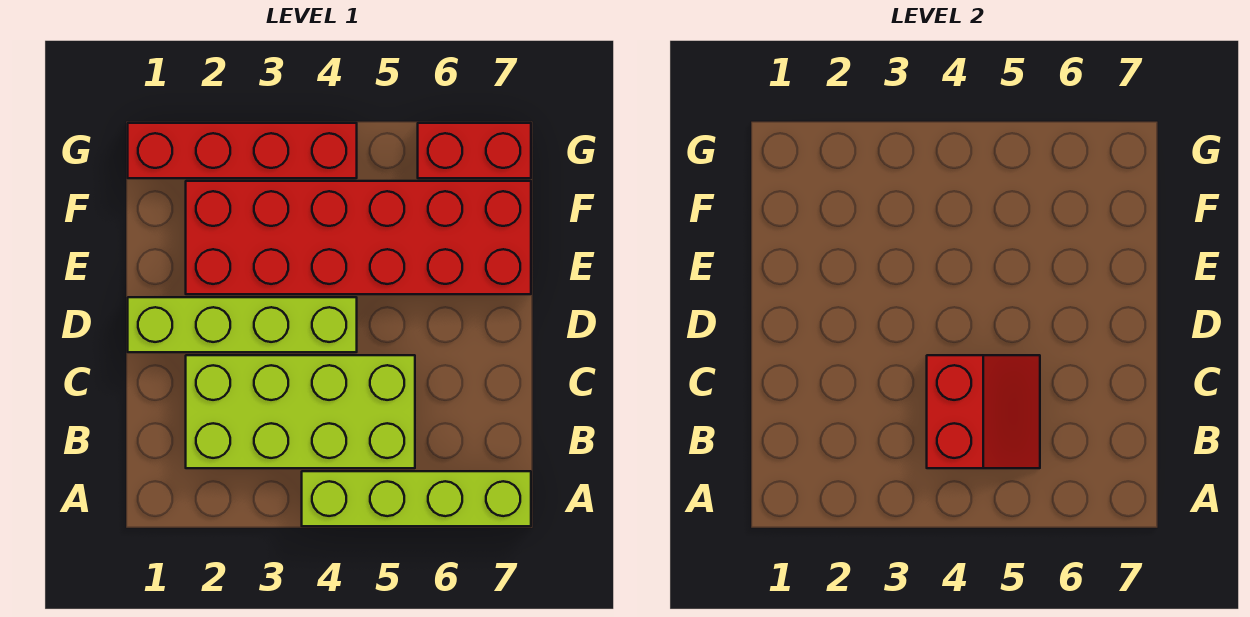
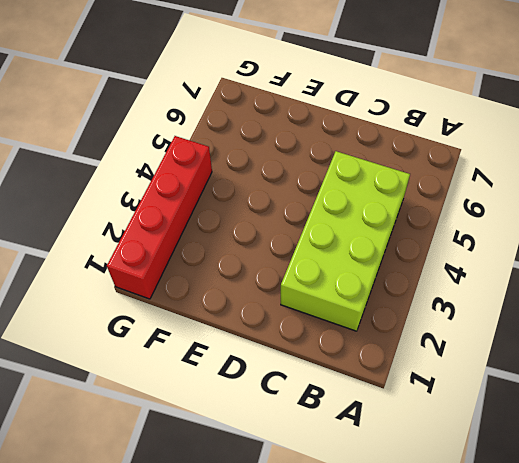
none -> lime 1x4 brick [302,471,531,526]
none -> lime 1x4 brick [128,297,357,352]

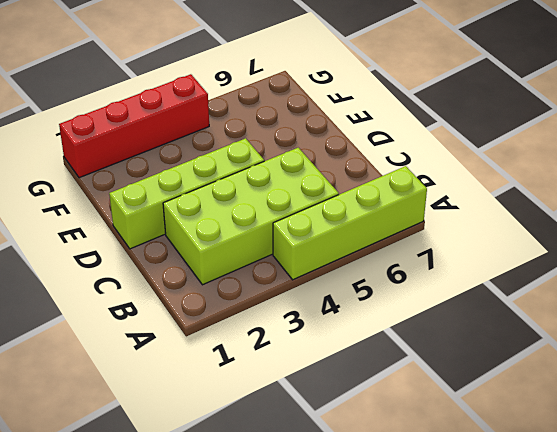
none -> red 2x6 brick [186,181,531,294]
none -> red 1x2 brick [418,123,531,178]

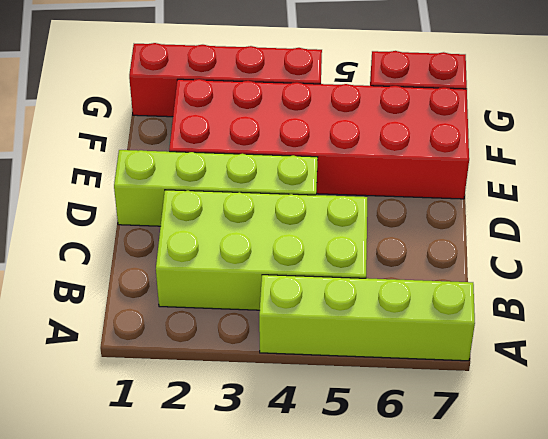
none -> red 2x2 slope [927,355,1040,468]

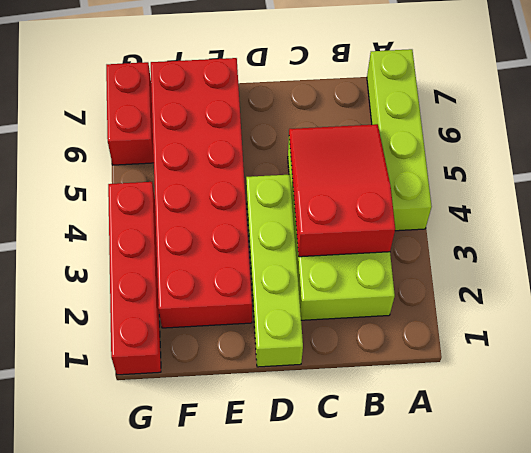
red 2x3 slope [289,124,395,257] -> red 2x2 slope [927,355,1040,468]

